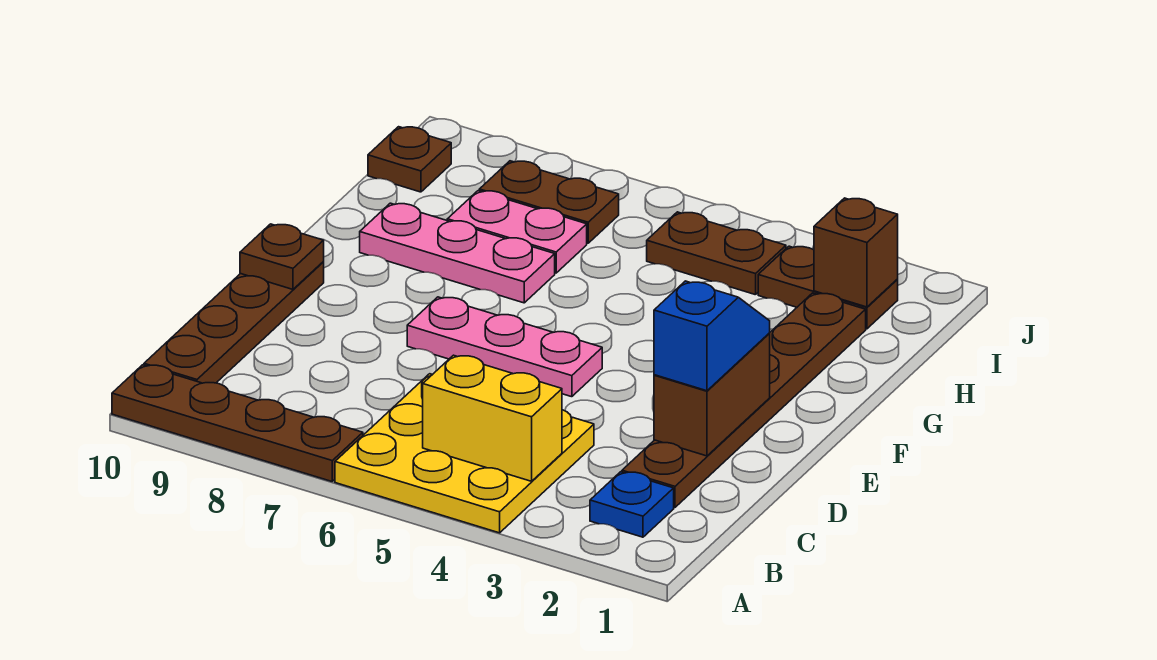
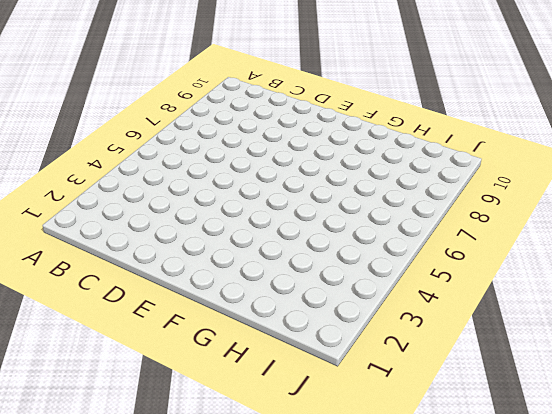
none -> yellow 3x3 plate [335,374,594,533]
none -> brown 1x4 plate [112,365,363,481]
none -> blue 1x1 plate [590,472,674,537]

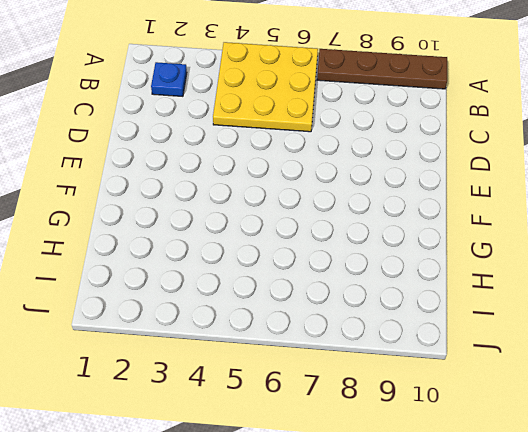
none -> brown 1x4 plate [144,262,324,383]
none -> brown 1x6 plate [622,293,866,507]
none -> pink 1x3 plate [407,297,602,397]

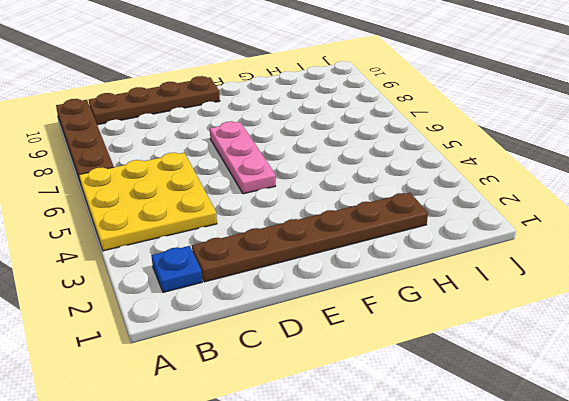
none -> pink 1x3 plate [360,203,555,303]
none -> pink 1x2 plate [447,191,587,273]
none -> brown 1x2 plate [758,246,898,329]

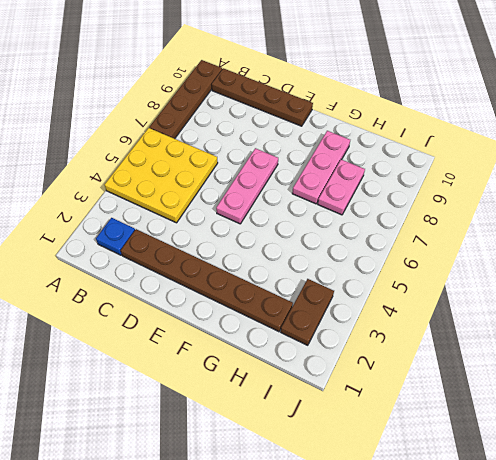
none -> brown 1x2 plate [647,212,786,295]
none -> brown 1x2 plate [479,161,619,243]
none -> brown 1x1 plate [368,127,451,192]

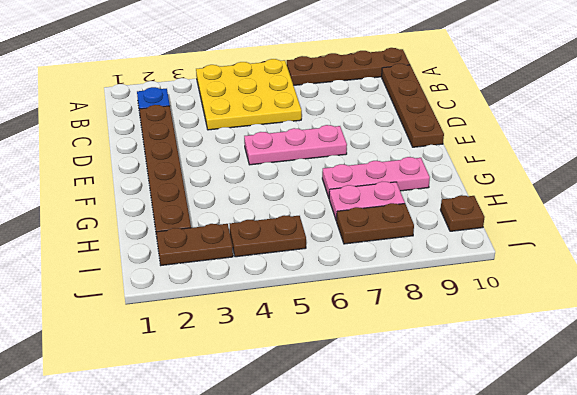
none -> yellow 1x2 brick [423,355,562,481]
none -> brown 1x2 brick [654,334,770,456]
none -> brown 1x1 plate [240,224,324,289]

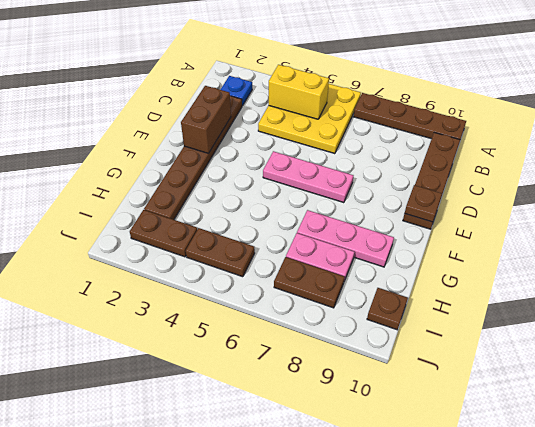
none -> brown 1x1 brick [814,198,898,307]
none -> blue 1x2 slope [654,281,770,391]

